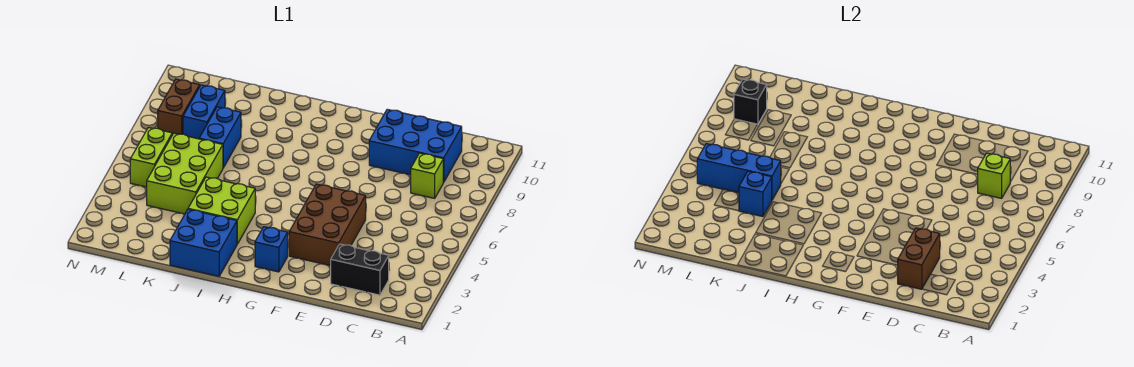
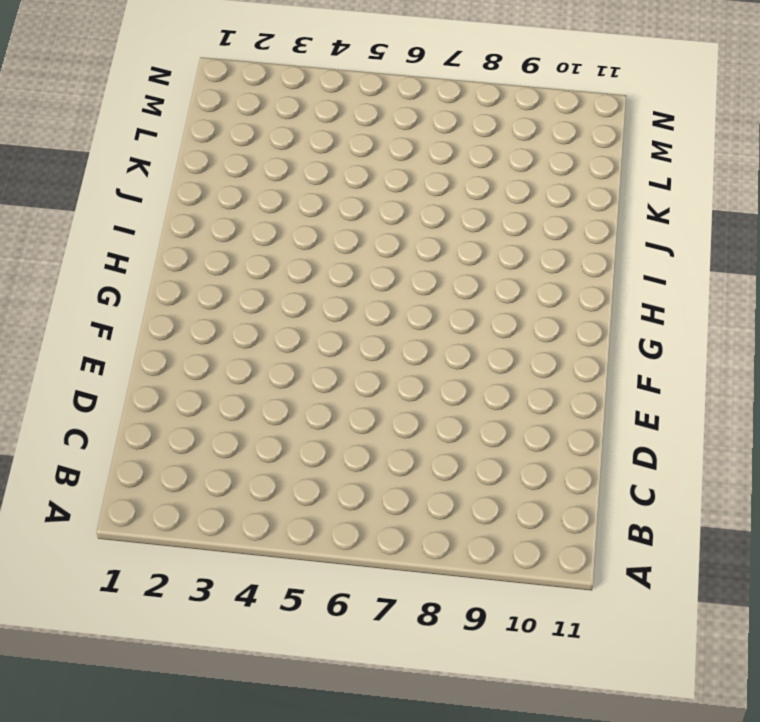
none -> black 1x2 brick [331,244,389,295]
none -> lime 1x1 brick [411,153,443,198]
none -> blue 2x3 brick [369,109,462,182]

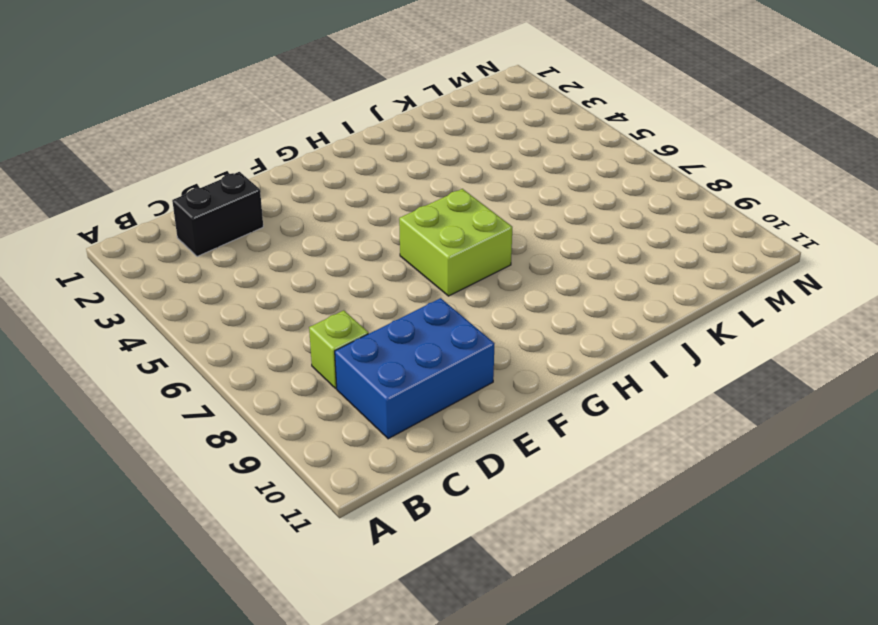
lime 2x2 brick [399,189,512,296] -> lime 2x2 brick moved to [188,177,255,244]
none -> brown 2x3 brick [289,184,366,266]
none -> blue 1x1 brick [255,227,288,272]
none -> blue 2x2 brick [170,209,237,276]

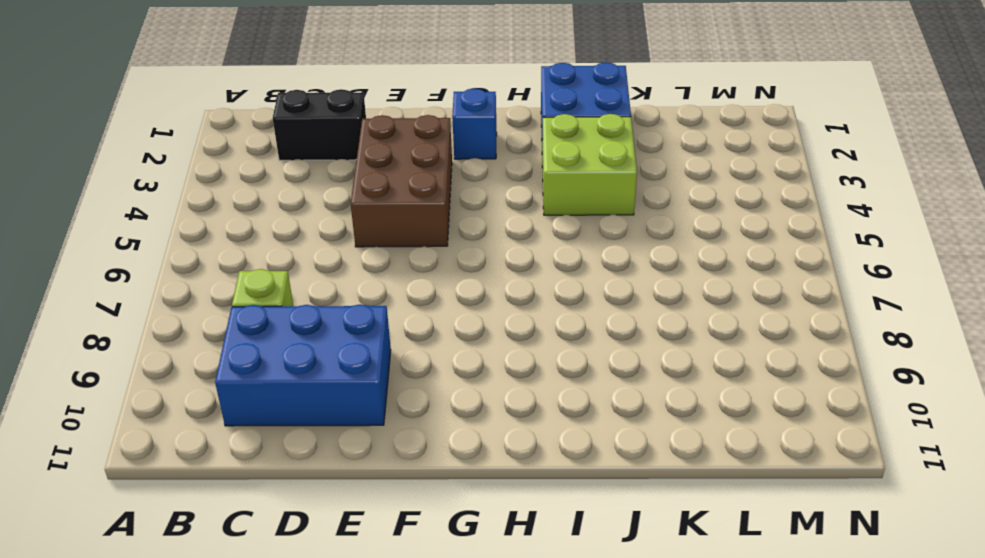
none -> lime 2x3 brick [147,133,223,214]
none -> blue 1x2 brick [199,107,241,168]
none -> blue 1x2 brick [183,85,225,139]

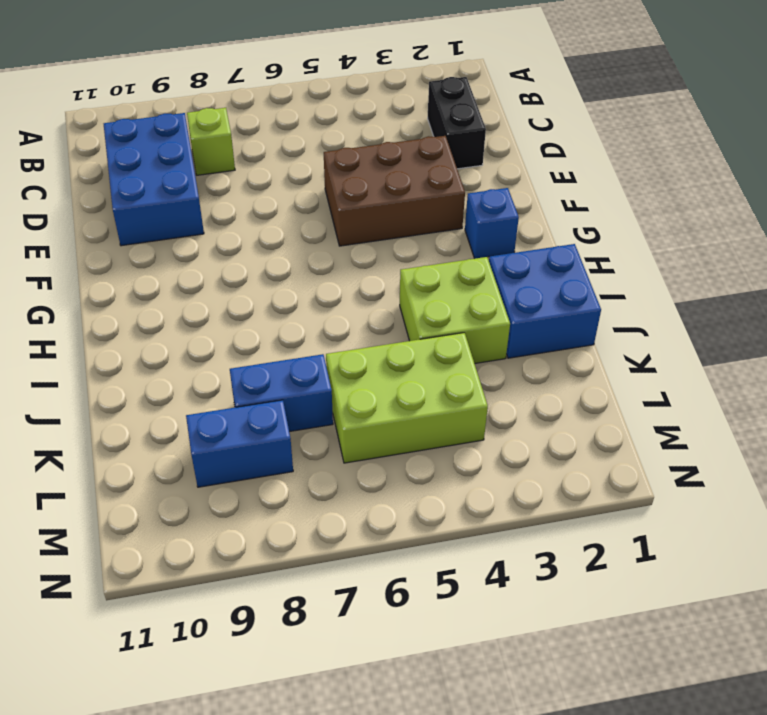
none -> lime 1x2 brick [130,127,172,187]
none -> brown 1x2 brick [158,79,200,135]
none -> lime 1x1 brick [977,153,1010,198]

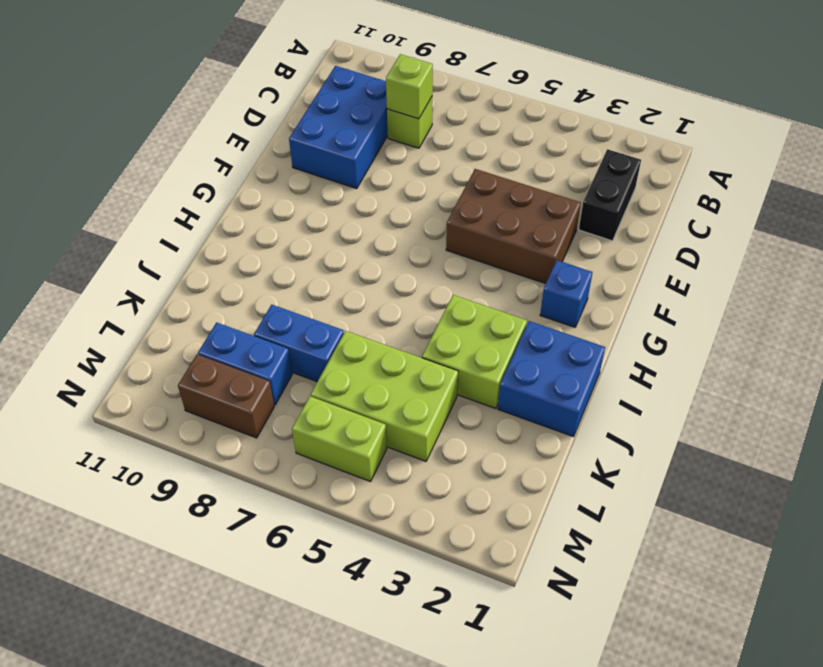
none -> brown 1x2 brick [898,228,940,289]
none -> blue 1x1 brick [739,171,772,217]
none -> blue 1x3 brick [697,144,781,200]

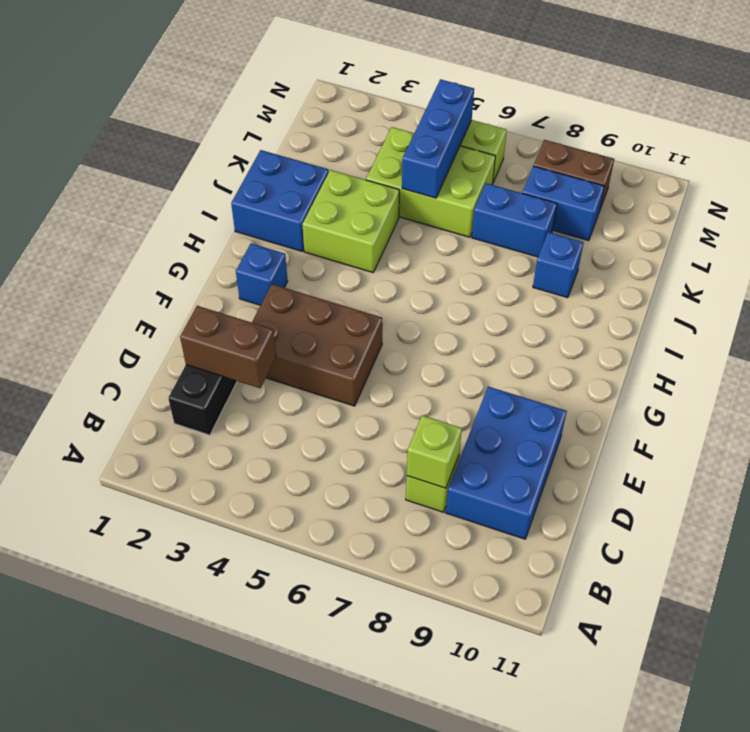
blue 1x1 brick [533,232,584,298] -> blue 1x1 brick moved to [739,171,772,217]
none -> black 1x1 brick [734,79,767,124]

